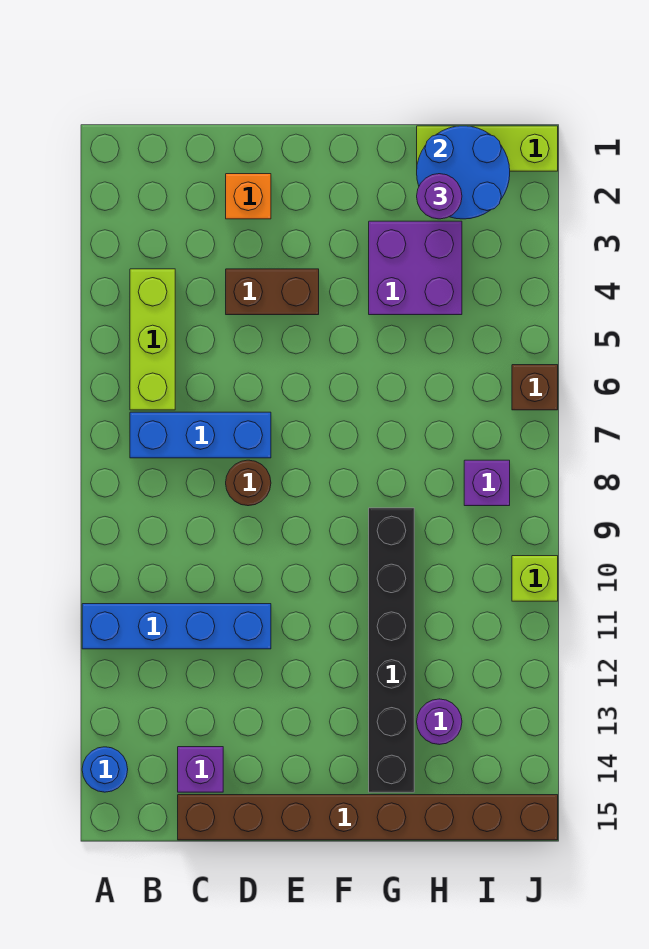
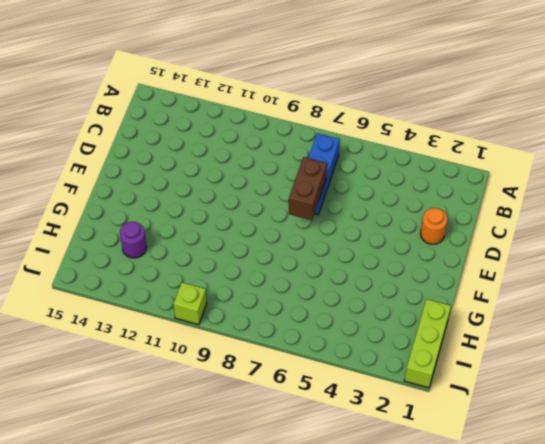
orange 1x1 round brick [420,208,448,244] -> orange 1x1 brick [226,174,271,219]
brown 1x2 brick [289,157,327,220] -> brown 1x2 brick moved to [226,269,319,315]
none -> blue 1x4 brick [82,604,271,649]
none -> blue 1x1 round brick [82,747,128,792]
none -> lime 1x3 brick [130,269,175,410]

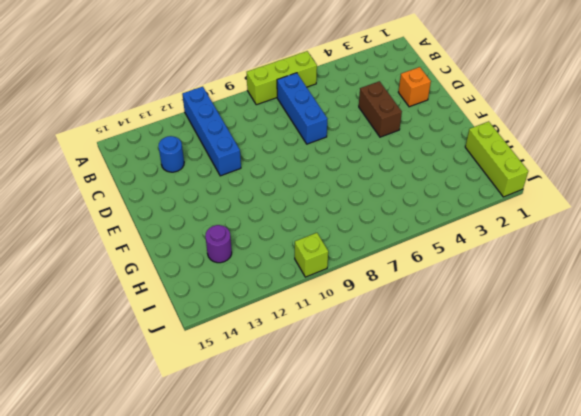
lime 1x3 brick [247,51,317,105] -> lime 1x3 brick moved to [130,269,175,410]
blue 1x1 round brick [158,136,184,172] -> blue 1x1 round brick moved to [82,747,128,792]
none -> purple 1x1 brick [178,747,223,792]
none -> brown 1x8 brick [178,795,558,840]
none -> brown 1x1 round brick [226,460,271,506]

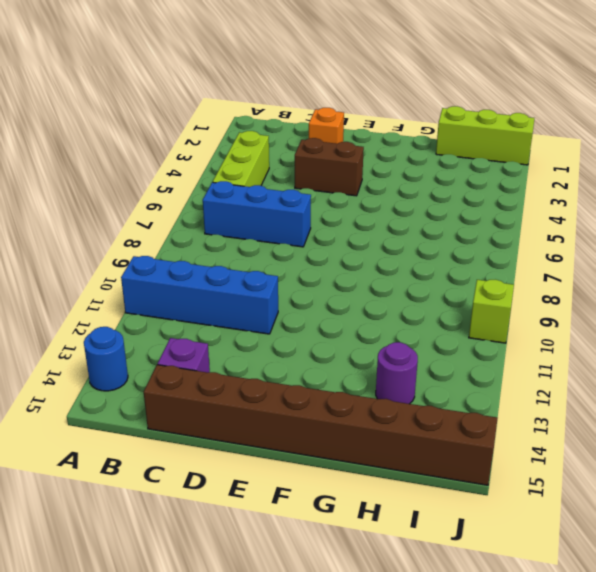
none -> brown 1x1 round brick [226,460,271,506]
none -> purple 2x2 brick [369,221,462,315]
none -> black 1x6 brick [369,508,414,792]

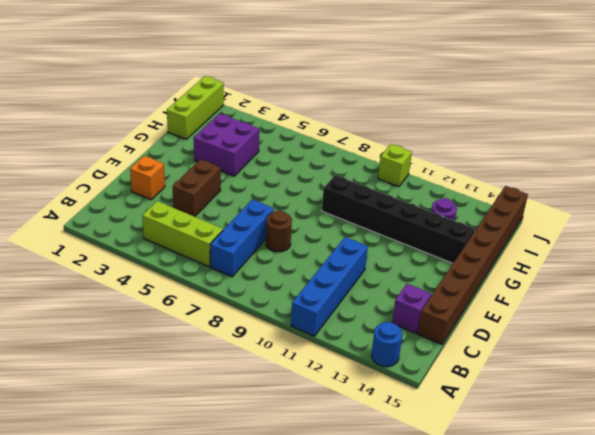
none -> purple 1x1 brick [464,460,510,506]
none -> brown 1x1 brick [512,365,558,410]
none -> blue 2x2 round brick [417,126,510,219]

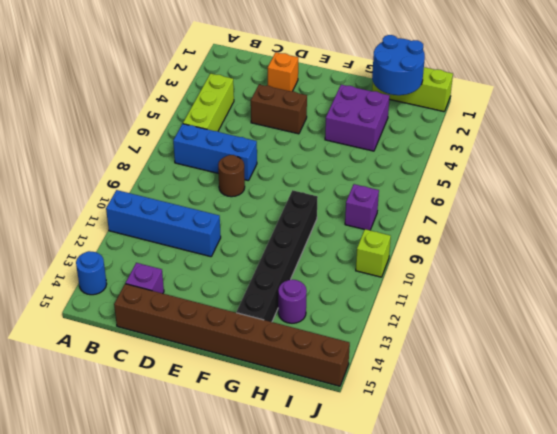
none -> brown 1x1 brick [512,365,558,410]
none -> purple 1x1 round brick [417,174,462,219]

